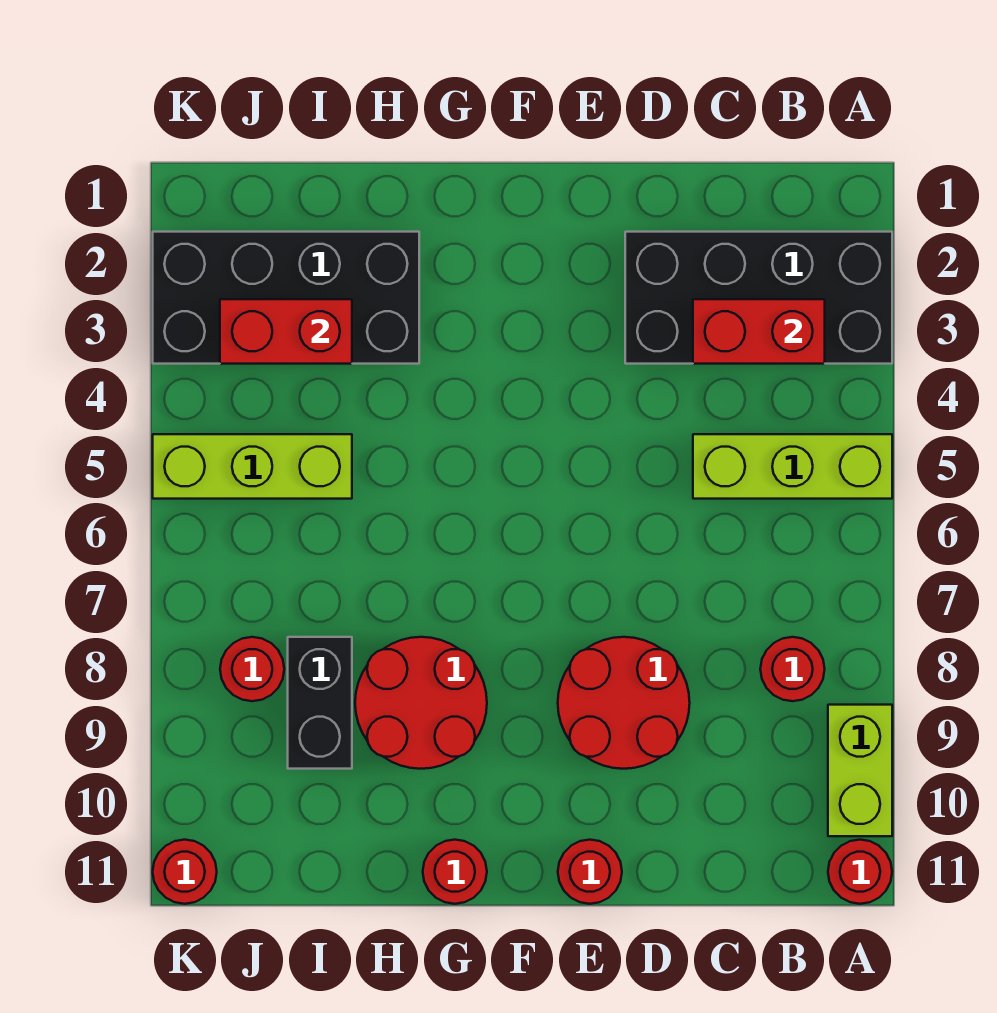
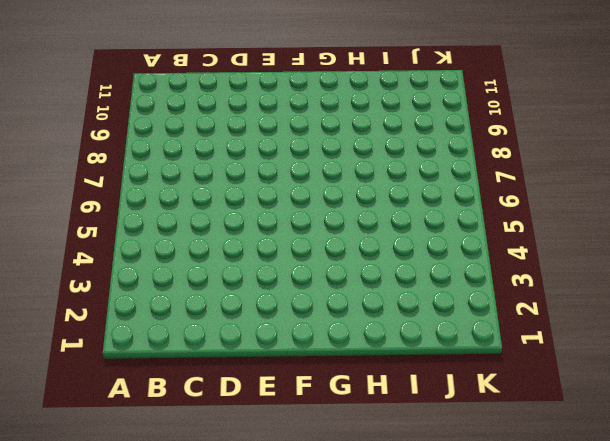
none -> black 2x4 brick [625,232,892,364]
none -> lime 1x3 brick [693,434,892,499]
none -> lime 1x2 brick [828,705,892,836]

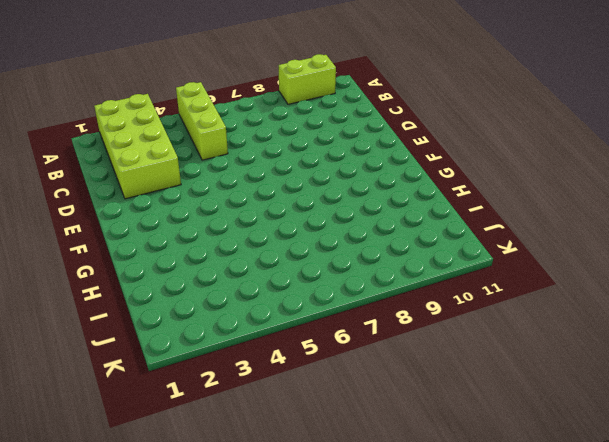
lime 2x4 brick [94,94,181,199] -> black 2x4 brick [625,232,892,364]
none -> red 1x1 round brick [828,840,892,904]
none -> red 1x1 round brick [760,637,825,701]
none -> red 2x2 round brick [558,637,690,769]

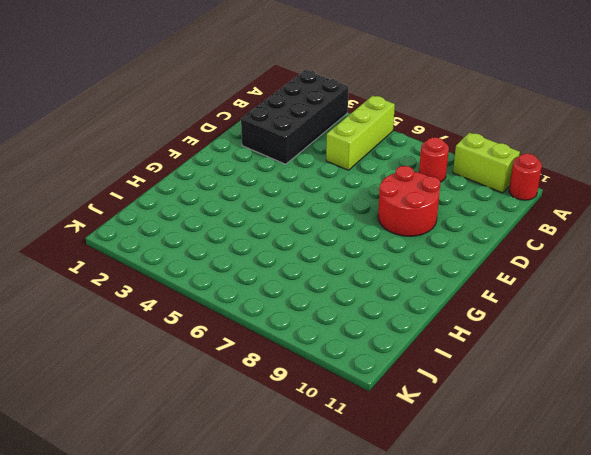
none -> red 1x1 round brick [558,840,622,904]
none -> red 2x2 round brick [355,637,487,769]
none -> red 1x1 round brick [423,840,487,904]

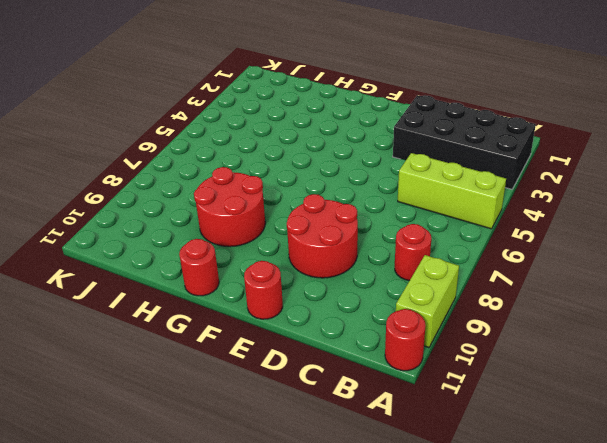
none -> black 2x4 brick [153,232,419,364]
none -> lime 1x3 brick [153,434,352,499]
none -> black 1x2 brick [288,637,352,769]

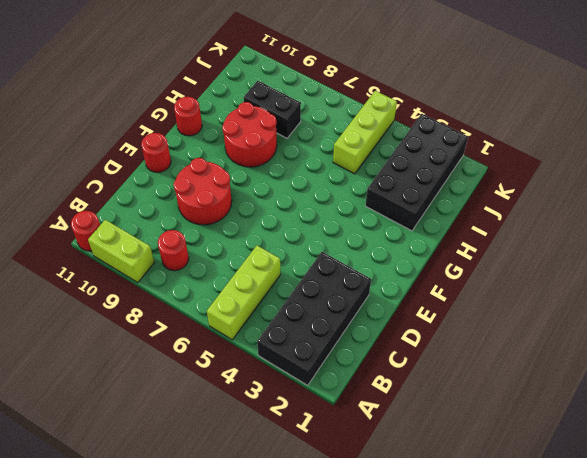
none -> red 1x1 round brick [220,637,284,701]
none -> red 1x1 round brick [153,840,217,904]
none -> red 1x2 brick [693,299,825,364]

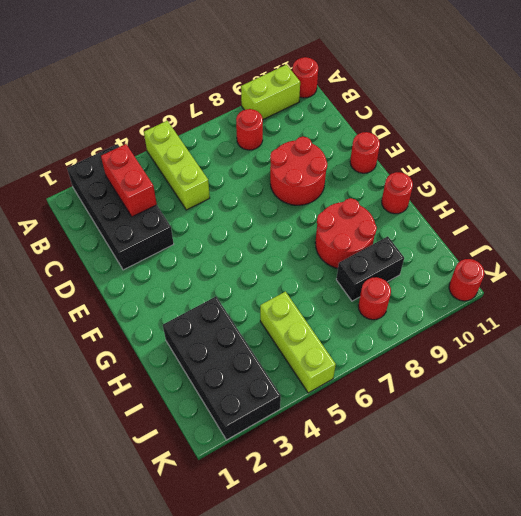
none -> red 1x2 brick [220,299,352,364]

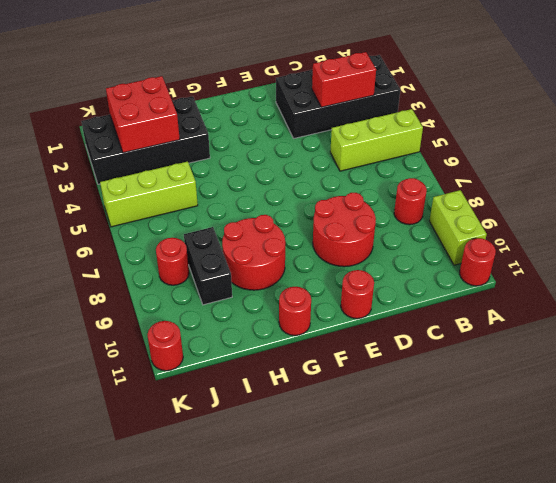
red 2x2 brick [106,76,180,153] -> red 1x2 brick [220,299,352,364]

